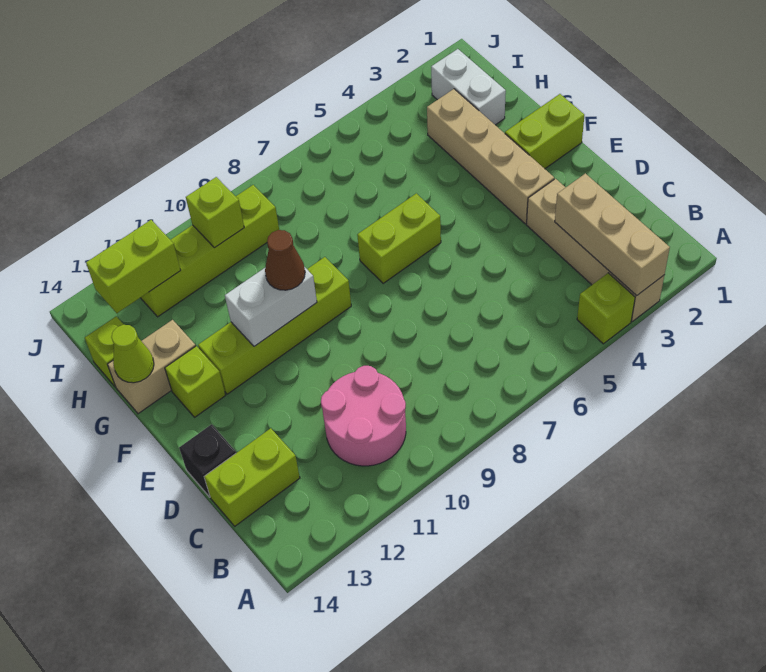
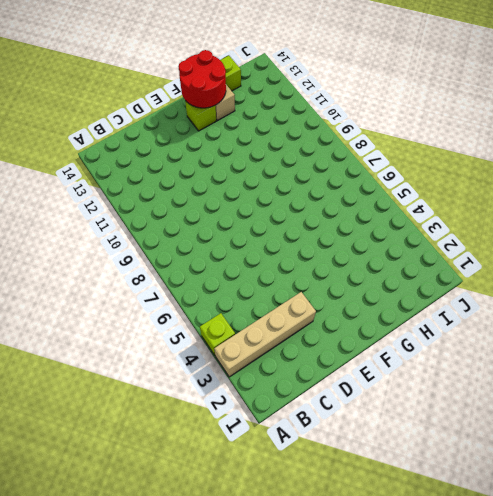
red 2x2 round brick [178,50,226,108] -> lime 1x1 cone [111,325,154,383]
none -> pink 2x2 round brick [321,366,406,466]
none -> lime 1x2 brick [204,428,300,526]
none -> black 1x1 brick [179,424,236,497]

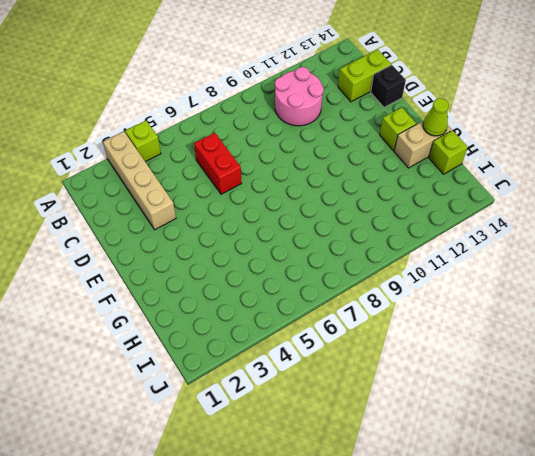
red 1x2 brick [194,133,242,194] -> none
none -> tan 1x4 brick [427,89,554,224]
none -> lime 1x2 brick [505,94,584,169]
none -> lime 1x2 brick [357,193,441,284]

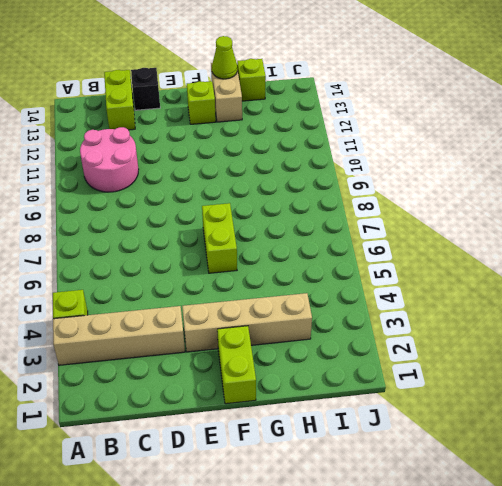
none -> lime 1x4 brick [198,257,351,394]
none -> white 1x2 brick [431,49,506,125]
none -> lime 1x4 brick [141,185,279,317]

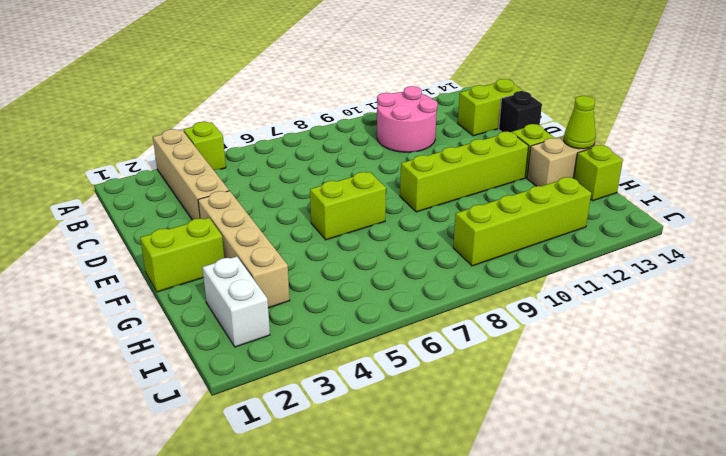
none -> tan 1x3 brick [555,173,670,296]
none -> white 1x2 brick [225,267,317,346]
none -> lime 1x1 brick [186,177,244,248]

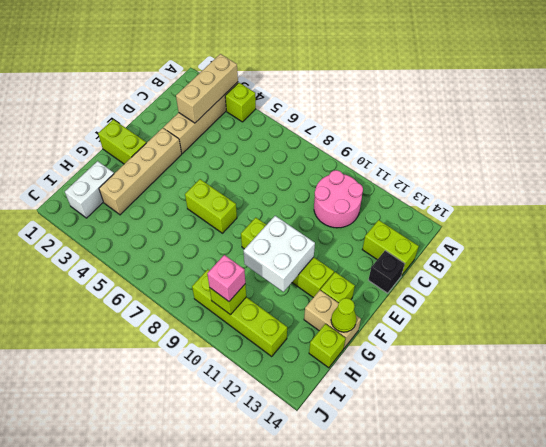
white 2x2 brick [244,216,315,292] -> white 1x2 brick [225,267,317,346]
pink 1x1 brick [207,255,245,301] -> none
none -> lime 1x2 brick [86,220,181,313]
none -> brown 1x1 cone [265,230,305,290]

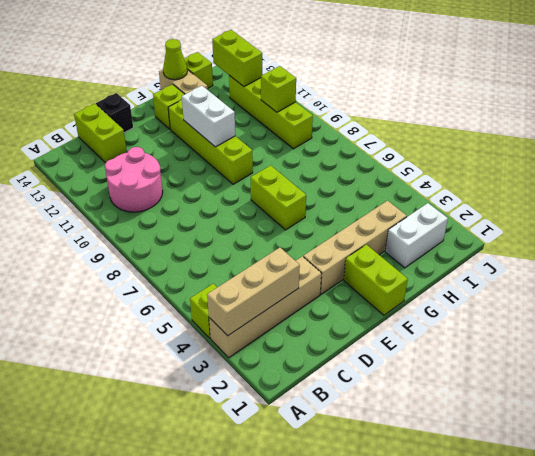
none -> brown 1x1 cone [265,230,305,290]

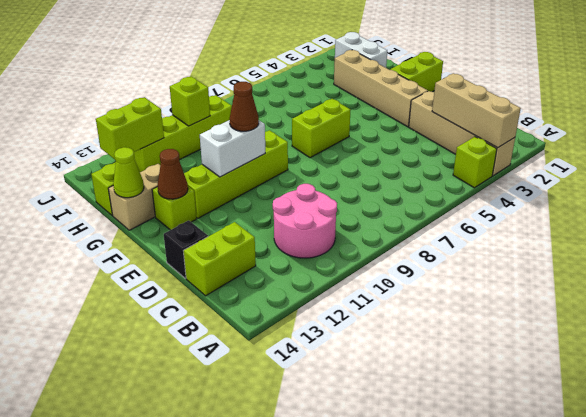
brown 1x1 cone [157,149,188,199] -> none

